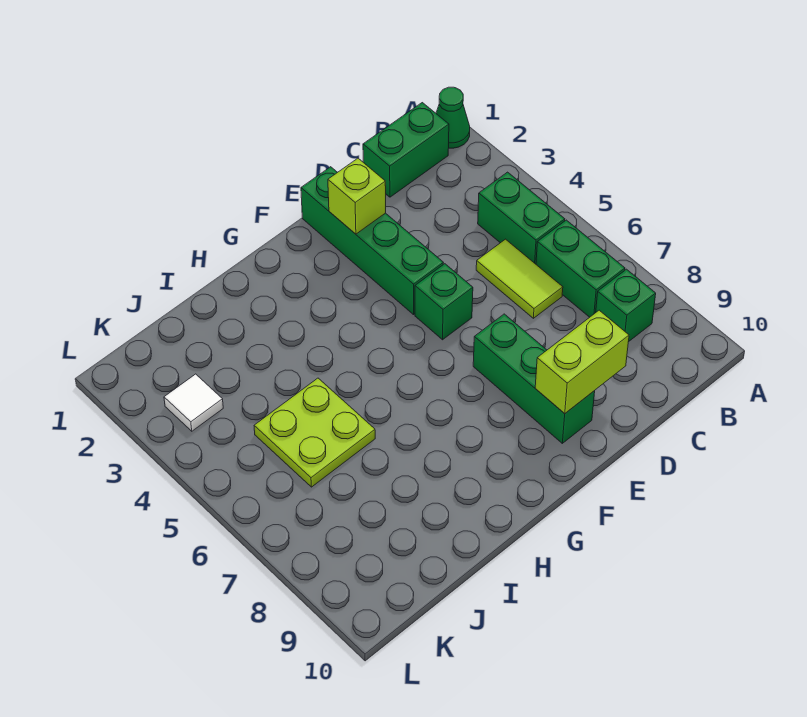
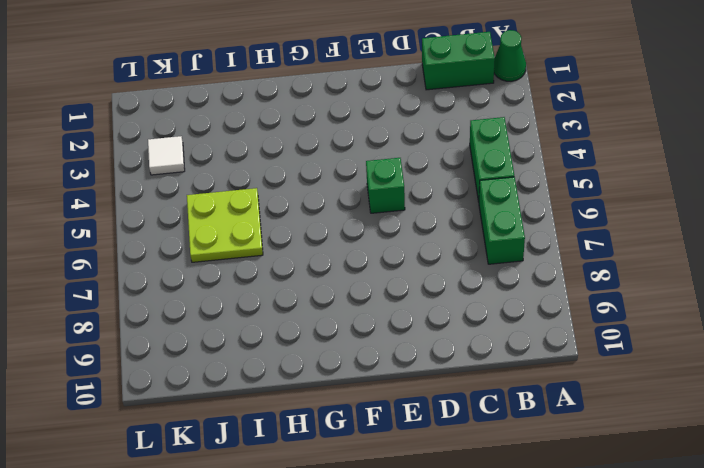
none -> green 1x1 brick [596,269,656,342]
none -> lime 1x2 tile [476,239,563,318]
none -> green 1x4 brick [301,167,443,315]

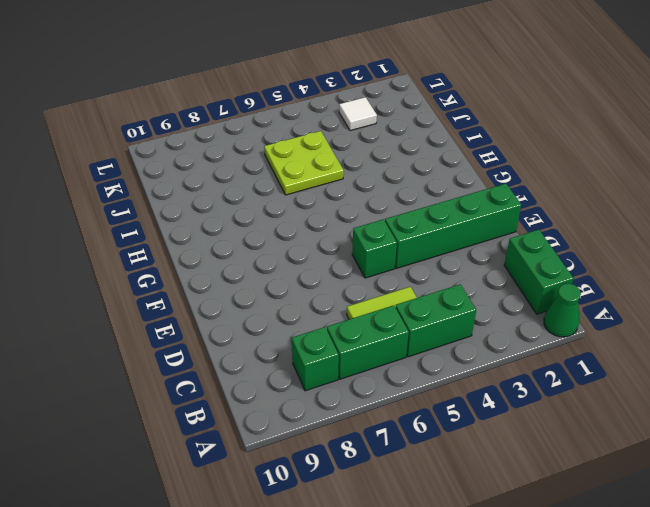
none -> green 1x3 brick [473,314,595,443]
none -> lime 1x2 brick [535,310,629,414]
none -> lime 1x1 brick [328,158,386,234]

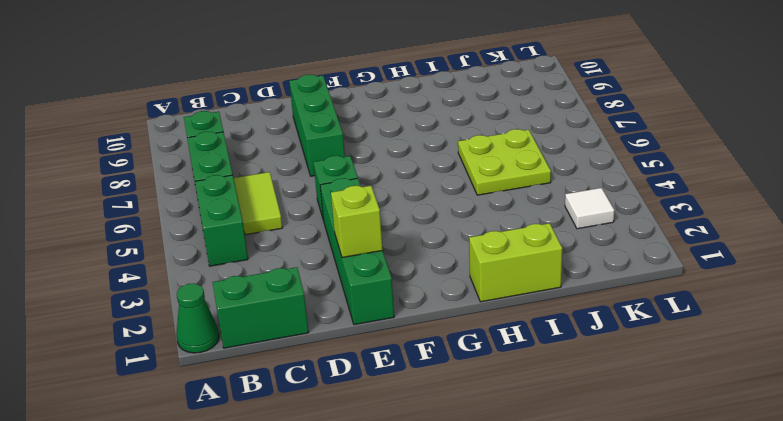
lime 1x2 brick [469,223,562,302] -> lime 1x2 brick moved to [535,310,629,414]

